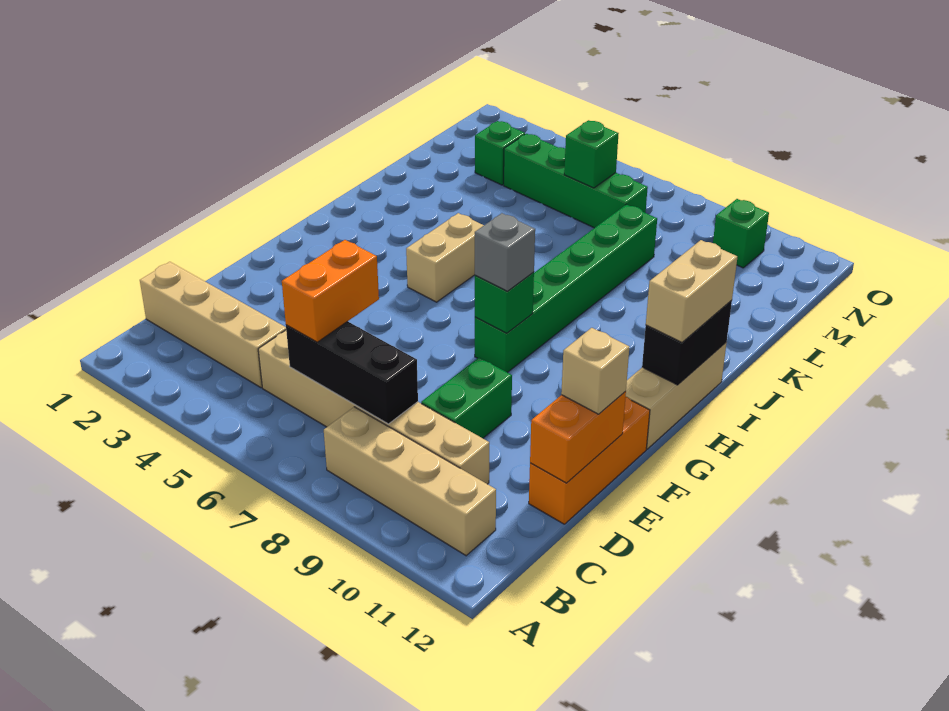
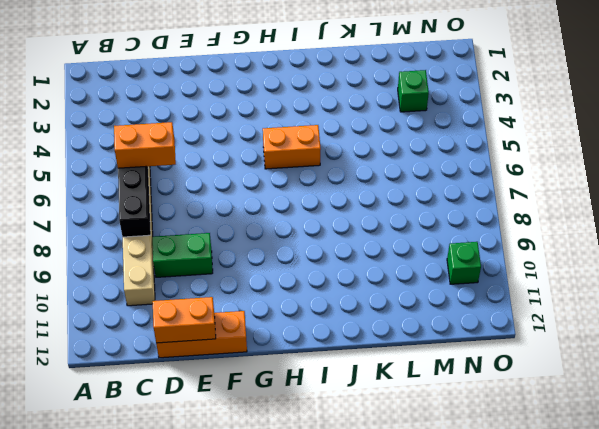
orange 1x2 brick [263,125,321,169] -> tan 1x2 brick [406,213,484,302]
none -> tan 1x4 brick [324,407,496,556]
none -> tan 1x4 brick [140,262,286,388]
none -> green 1x6 brick [475,204,657,373]

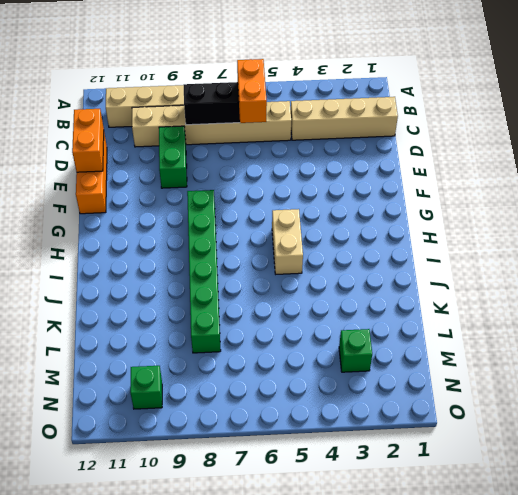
none -> tan 1x3 brick [626,342,727,449]
none -> green 1x4 brick [504,134,648,228]
none -> green 1x1 brick [475,272,534,333]

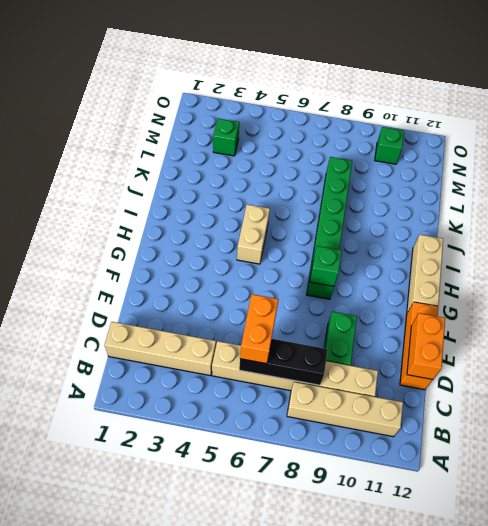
none -> green 1x4 brick [504,134,648,228]
none -> black 1x2 brick [642,300,732,385]
none -> green 1x1 brick [564,120,619,188]

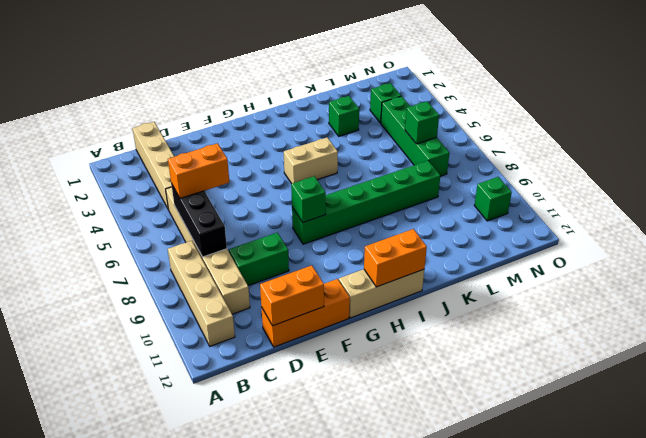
orange 1x2 brick [364,229,427,287] -> black 1x2 brick [642,300,732,385]
green 1x1 brick [329,96,359,136] -> none
none -> tan 1x1 brick [561,328,629,414]
none -> grey 1x1 brick [475,213,535,291]
none -> tan 1x2 brick [646,240,737,343]

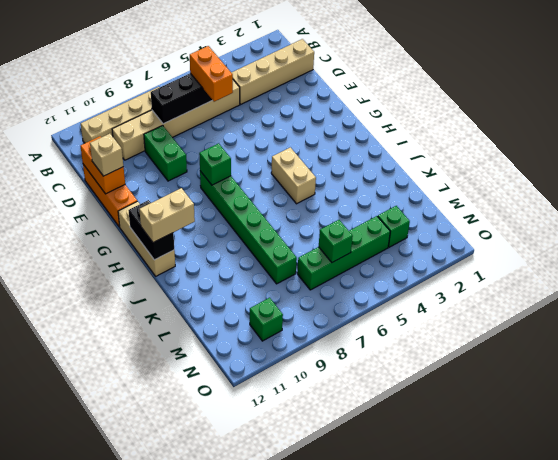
tan 1x2 brick [139,188,195,243] -> tan 1x2 brick turned to [646,240,737,343]
none -> grey 1x1 brick [475,213,535,291]

